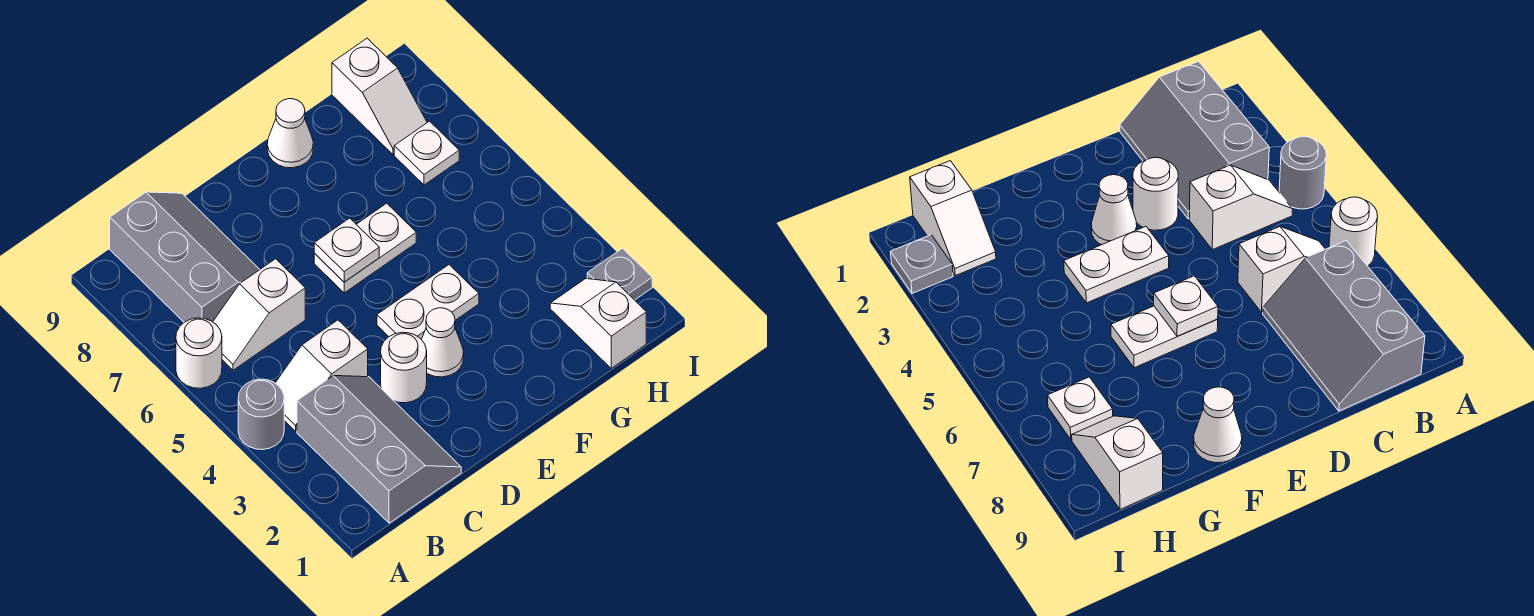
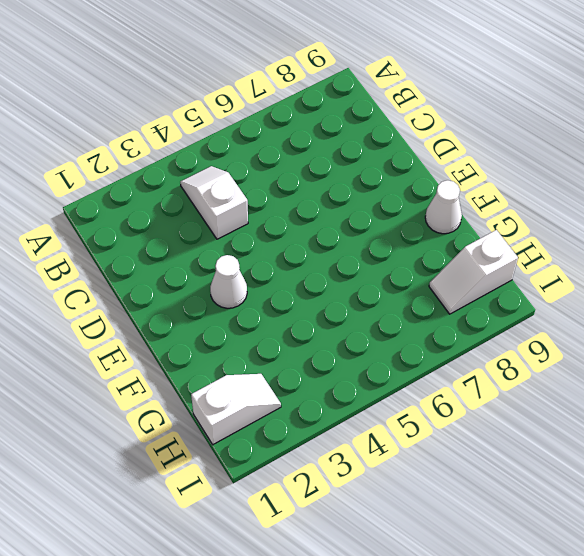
none -> grey 1x1 round brick [238,379,284,450]
none -> white 1x1 round brick [176,318,222,388]
none -> grey 2x3 slope [297,376,461,523]

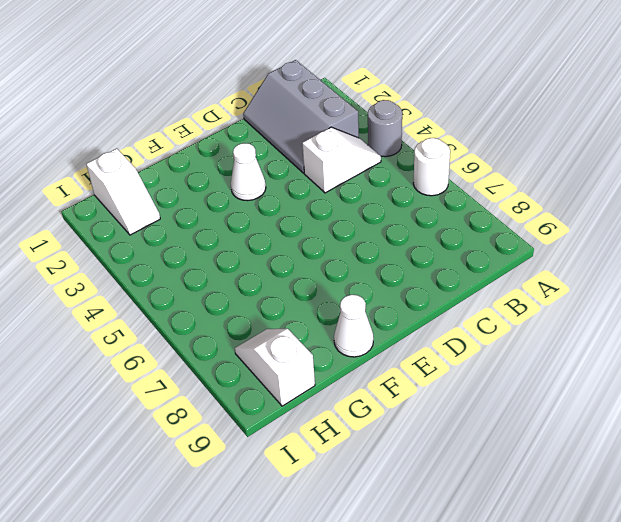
none -> white 1x2 slope [213,259,305,370]
none -> grey 2x3 slope [110,192,260,322]
none -> white 1x1 round brick [381,332,427,403]

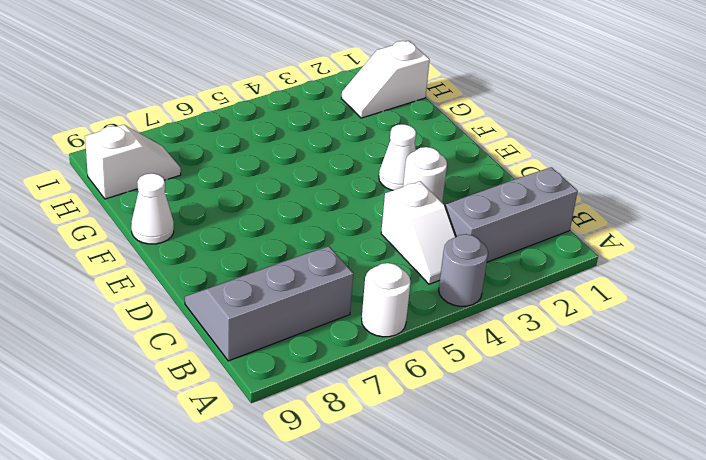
none -> white 1x2 slope [213,259,305,370]
none -> white 1x2 plate [377,265,479,339]
none -> white 1x2 plate [314,203,416,293]

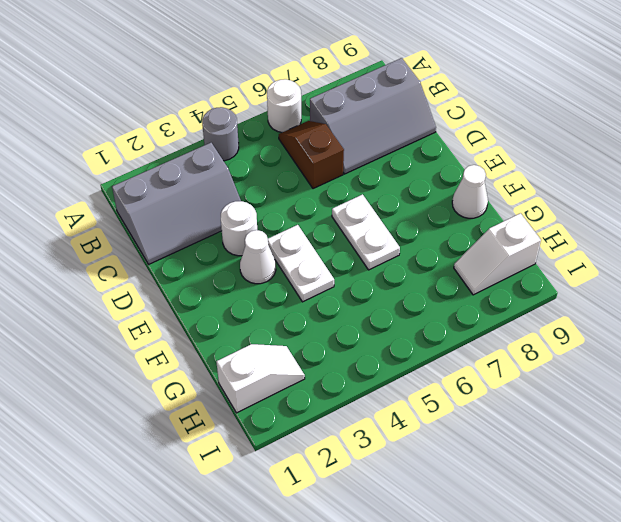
brown 1x2 slope [279,121,344,189] -> white 1x2 slope [213,259,305,370]
none -> white 1x2 slope [276,320,368,431]
none -> white 1x1 plate [394,121,459,185]
none -> grey 1x1 plate [587,248,652,300]

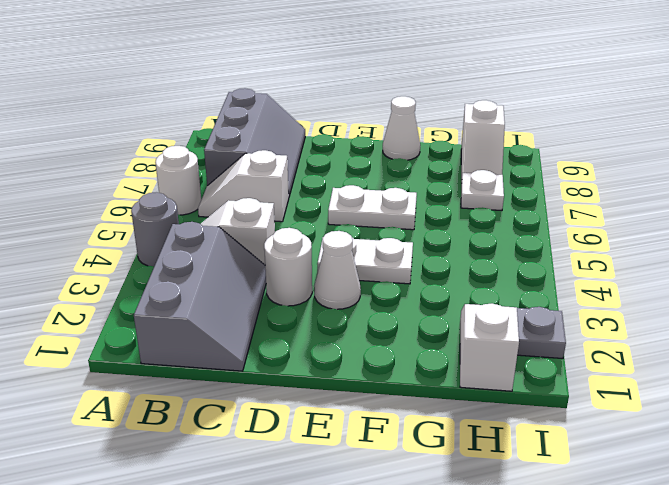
none -> white 1x1 plate [314,218,379,282]

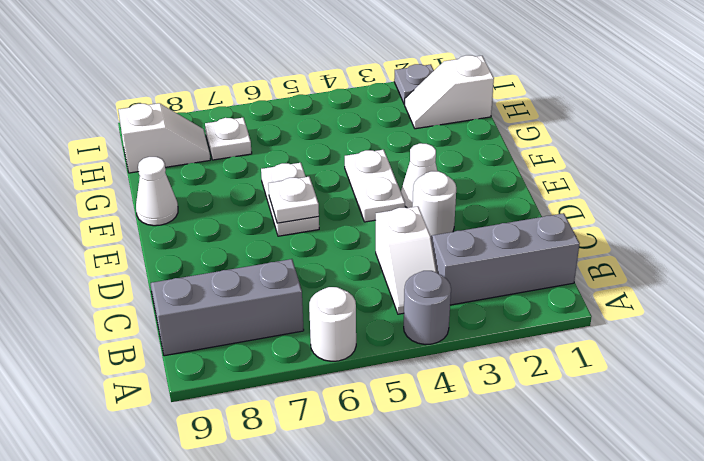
none -> white 1x2 slope [213,259,305,370]

